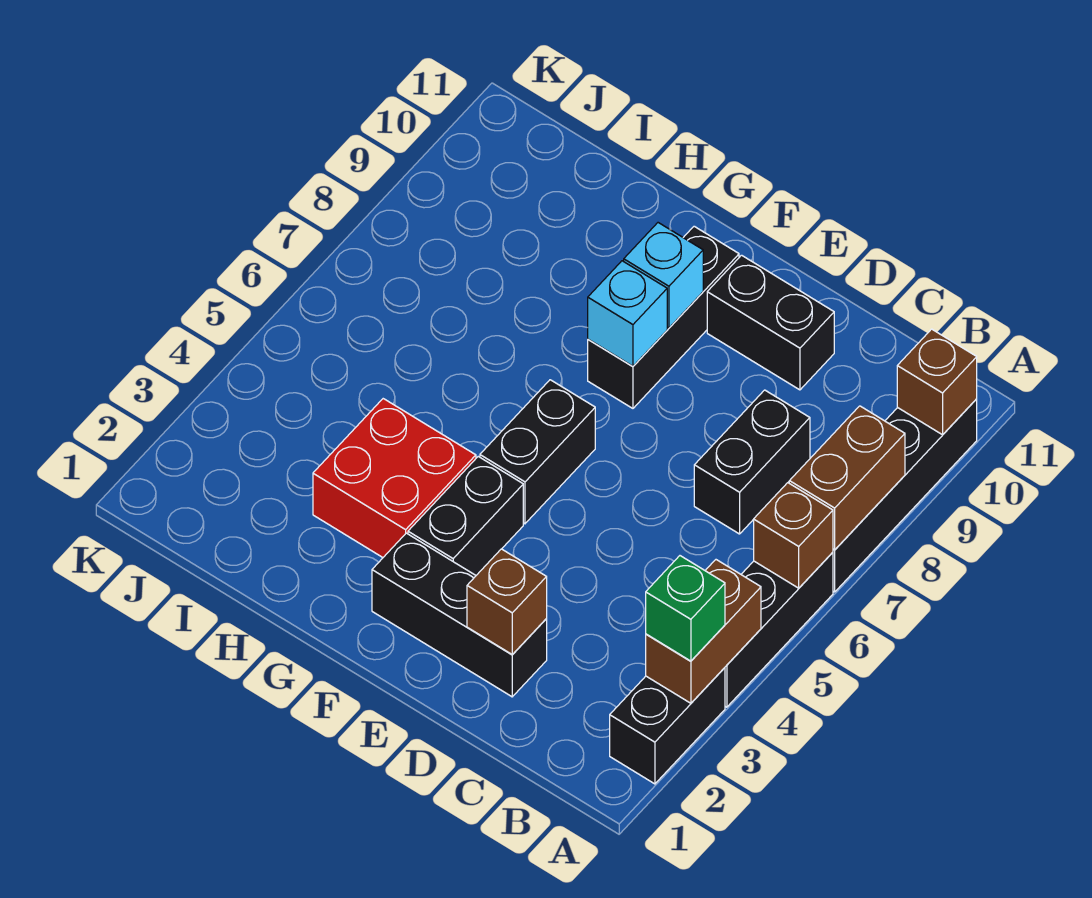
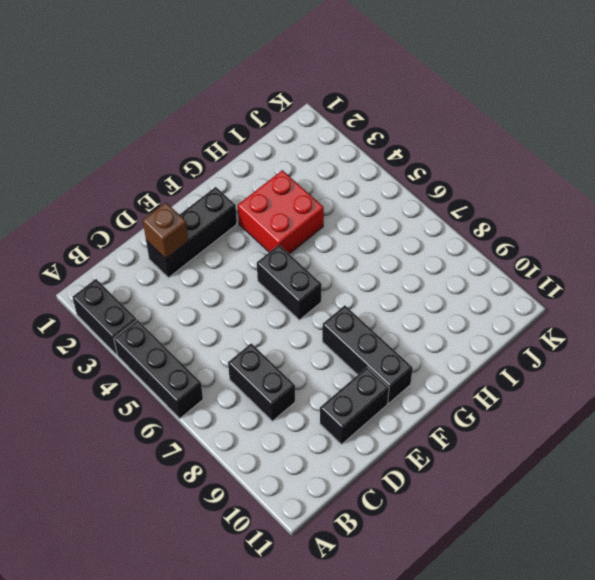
none -> black 1x4 brick [833,399,977,592]
none -> black 1x2 brick [408,457,523,575]
none -> brown 1x2 brick [646,560,761,703]

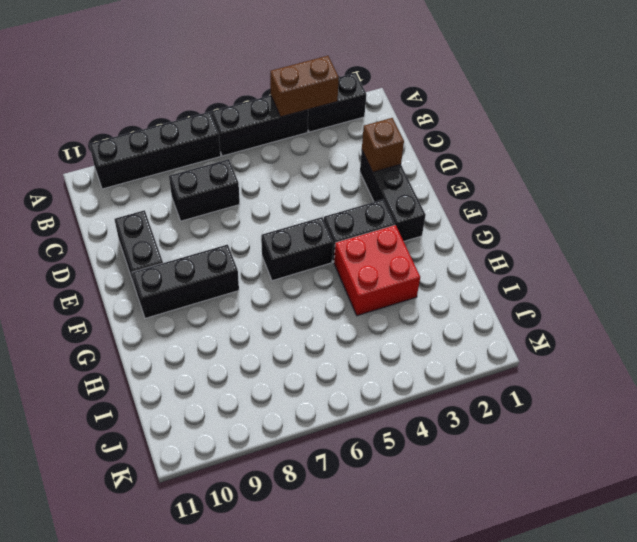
none -> brown 1x1 brick [754,483,833,588]
none -> brown 1x2 brick [789,406,905,550]
none -> brown 1x1 brick [897,329,977,435]

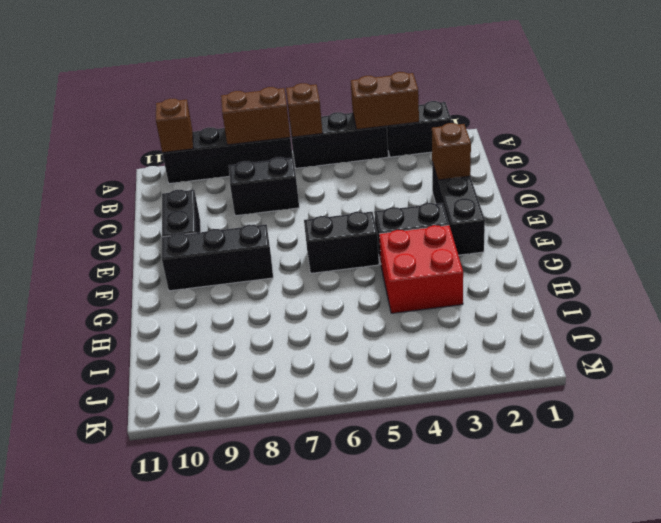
none -> cyan 1x1 brick [588,261,667,366]
none -> cyan 1x1 brick [624,223,703,328]
none -> green 1x1 brick [646,556,725,661]

